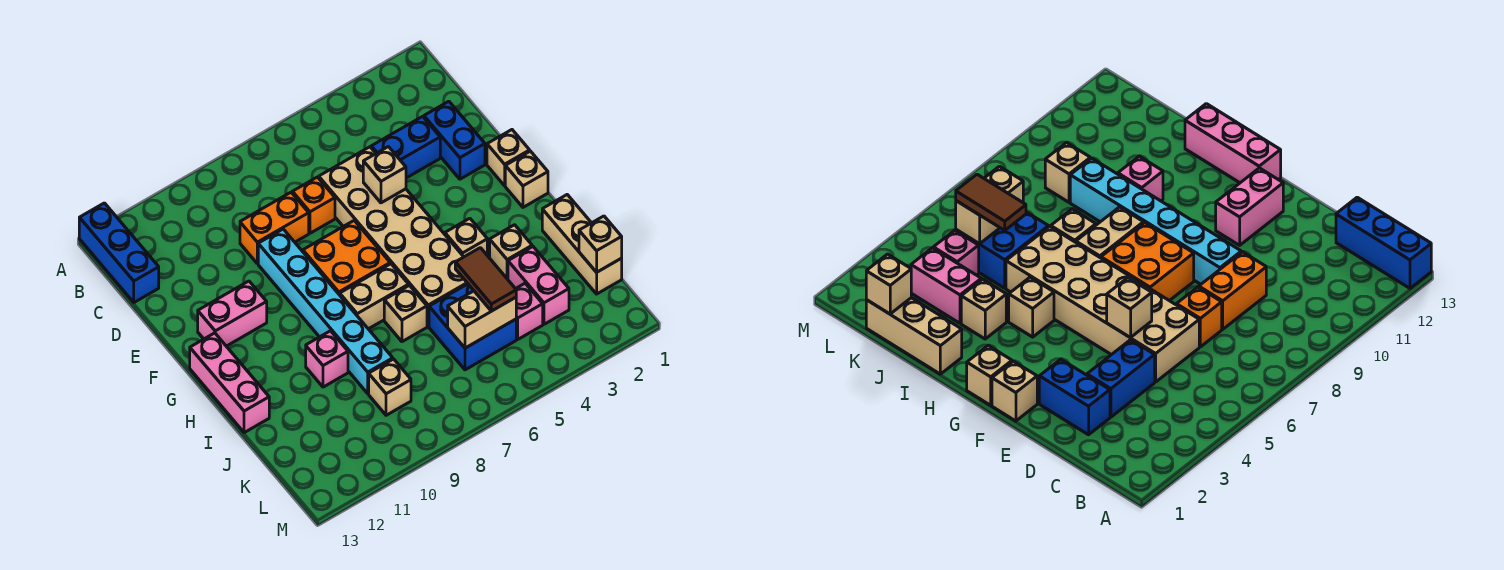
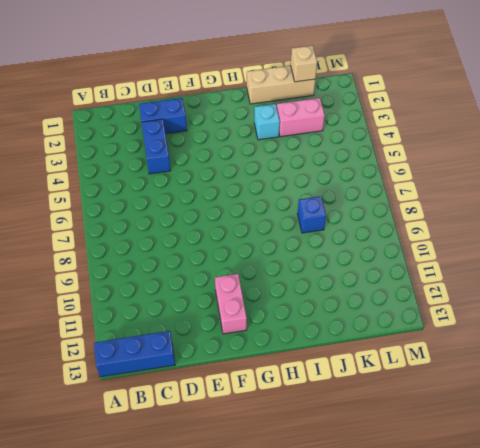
cyan 1x1 brick [254,104,280,140] -> tan 1x1 brick [490,225,532,279]
blue 1x1 brick [298,196,326,233] -> none
none -> tan 2x6 brick [319,147,468,326]
none -> orange 1x1 brick [292,177,335,233]
none -> orange 1x2 brick [240,192,309,264]

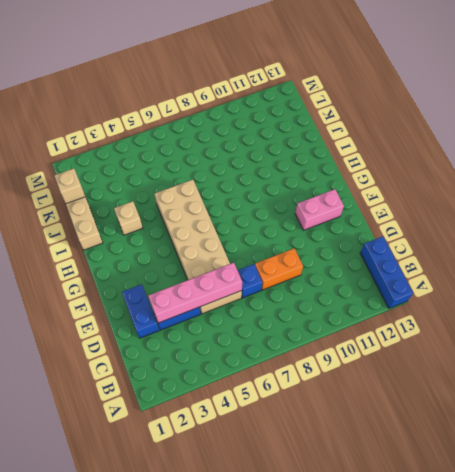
pink 1x4 brick [148,263,242,323] -> none
blue 1x1 brick [237,264,262,298] -> orange 1x1 brick [292,177,335,233]
none -> cyan 1x6 brick [258,229,393,393]
none -> tan 1x1 brick [487,130,530,186]
none -> orange 2x2 brick [303,221,390,295]

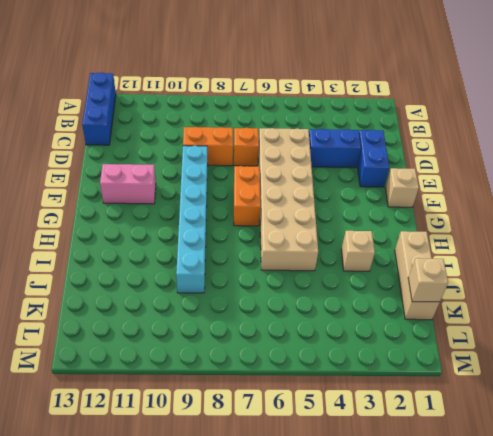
orange 1x2 brick [234,166,260,226] -> orange 2x2 brick [303,221,390,295]
none -> tan 1x1 brick [505,151,548,207]
none -> pink 1x3 brick [190,333,269,433]
none -> tan 1x1 brick [445,218,487,257]

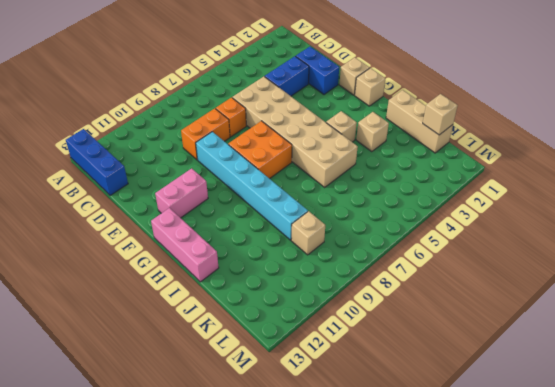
none -> tan 1x2 brick [340,264,409,329]
none -> tan 1x1 brick [384,285,427,342]
none -> pink 1x1 brick [306,331,348,387]

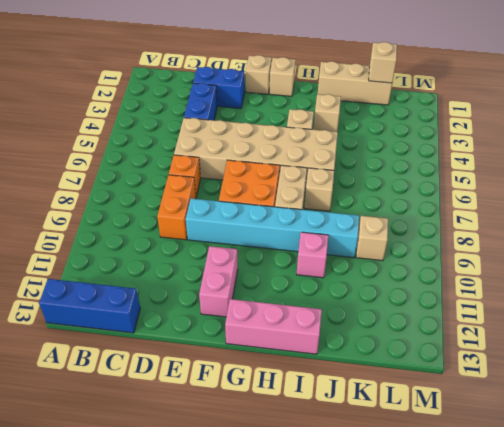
none -> pink 1x2 brick [508,246,569,324]
none -> blue 2x2 brick [429,284,516,370]
none -> pink 1x1 brick [516,283,543,339]

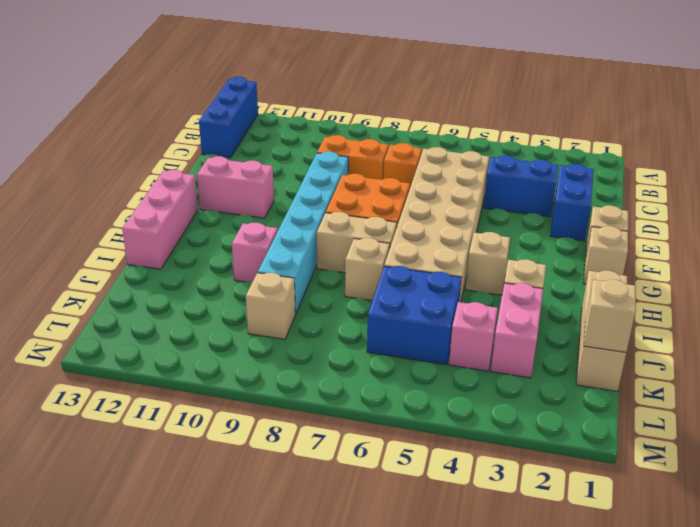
none -> tan 1x1 brick [363,147,406,203]
none -> tan 1x2 brick [448,291,516,348]
none -> brown 1x2 tile [455,248,516,311]

